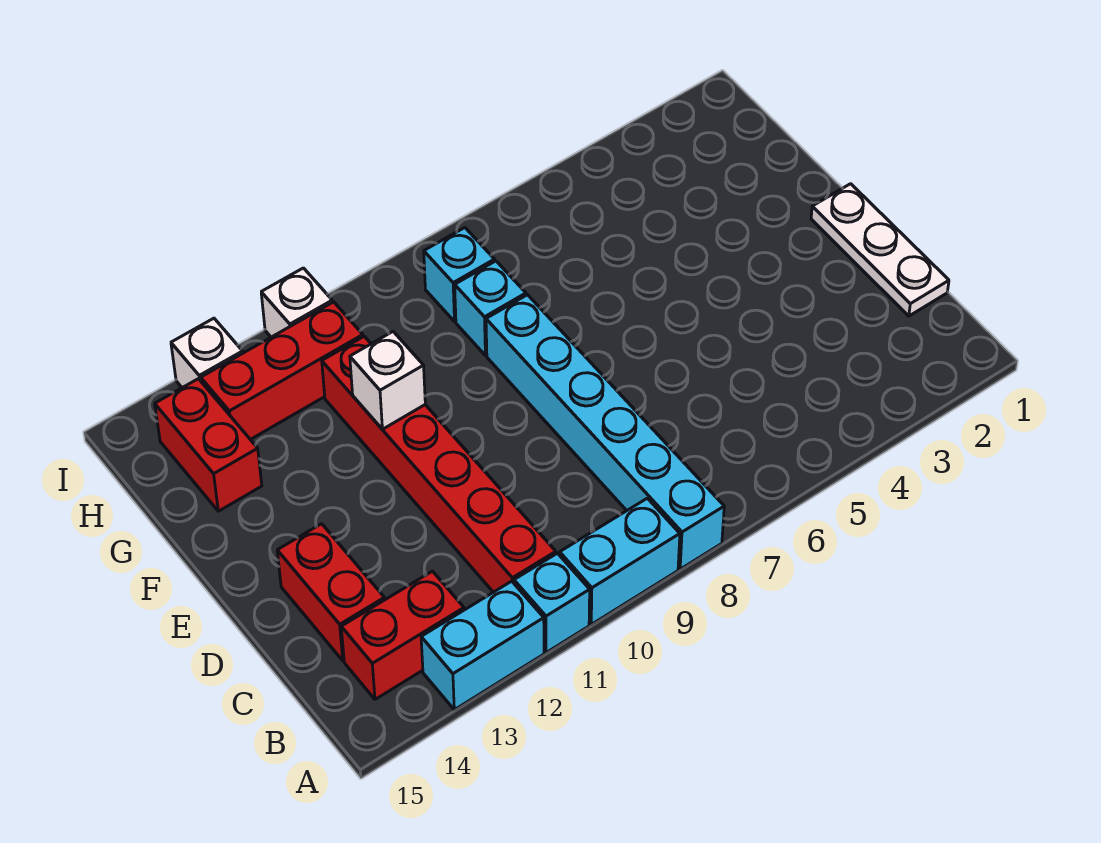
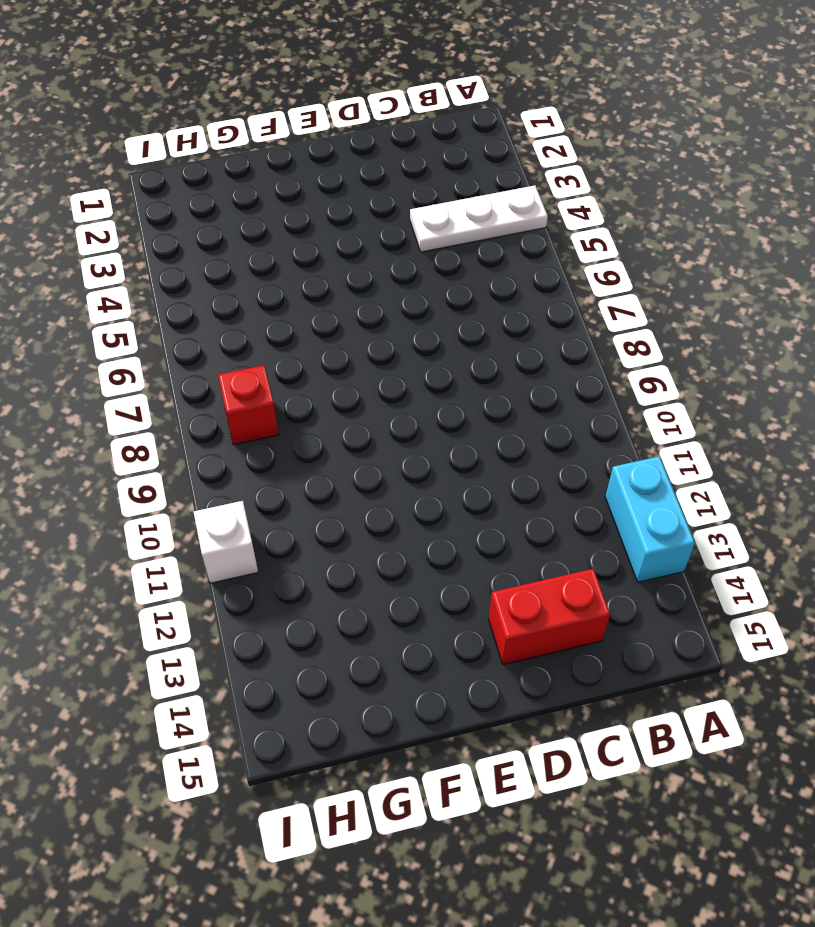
white 1x3 plate [410,185,548,252] -> white 1x3 plate moved to [811,184,949,316]
red 1x1 brick [218,365,278,445] -> cyan 1x1 brick [424,228,495,322]
none -> cyan 1x6 brick [486,295,724,569]
none -> cyan 1x2 brick [560,498,680,624]
none -> cyan 1x1 brick [514,553,590,653]

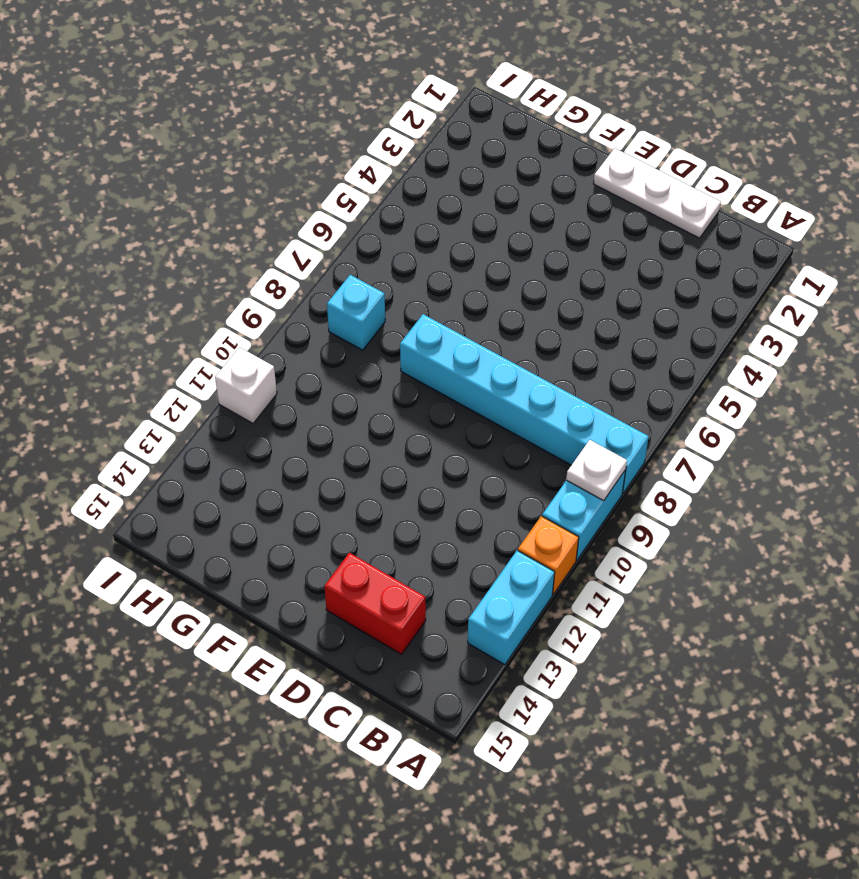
white 1x1 plate [566,440,627,501] -> none
orange 1x1 brick [518,516,579,594] -> cyan 1x1 brick [514,553,590,653]
none -> red 1x6 brick [322,336,556,592]
none -> red 1x2 brick [341,571,464,699]
none -> cyan 1x1 brick [455,261,526,355]

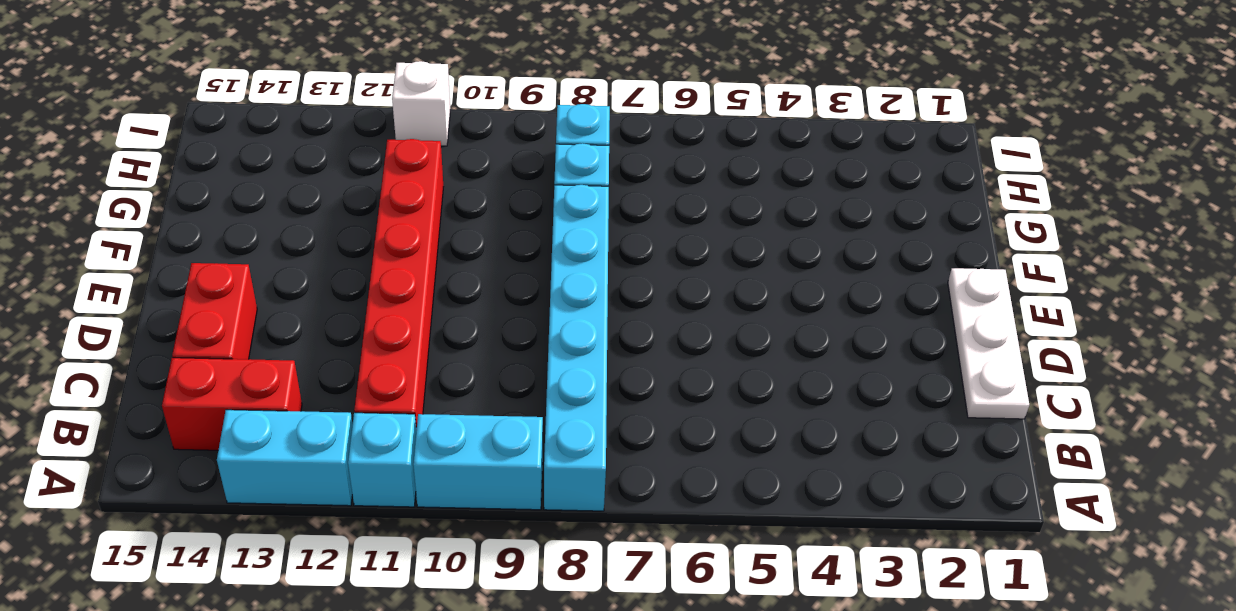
none -> red 1x2 brick [155,379,262,511]
none -> red 1x3 brick [201,302,363,440]
none -> white 1x1 brick [171,318,243,388]

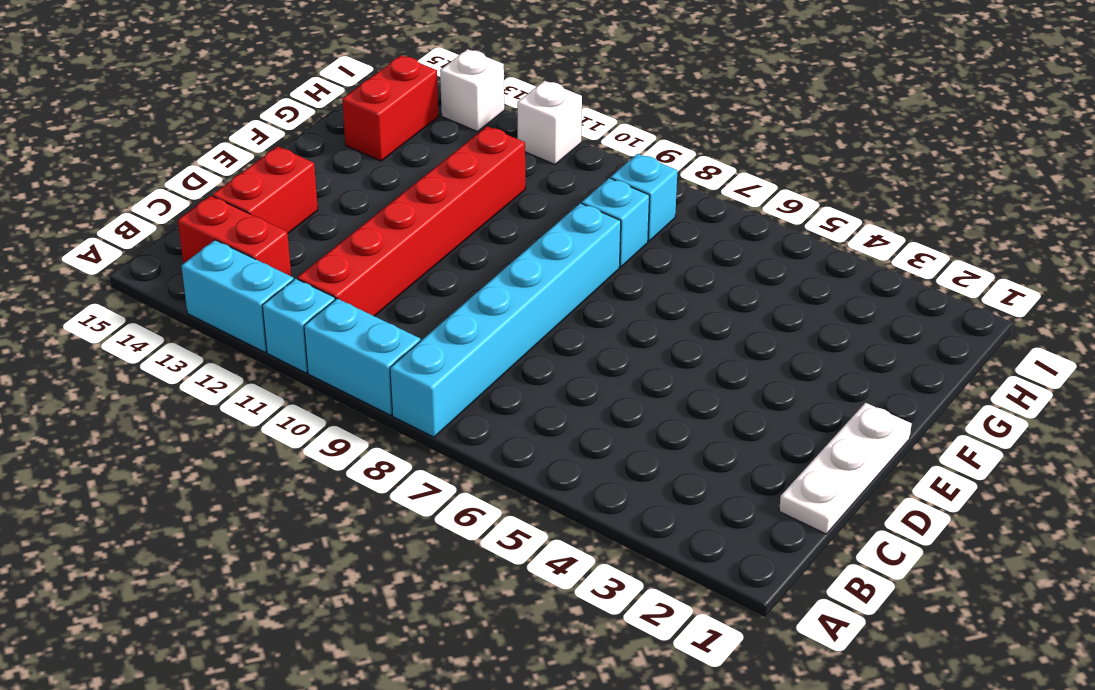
none -> red 1x3 brick [201,302,363,440]
none -> white 1x1 brick [350,332,425,429]

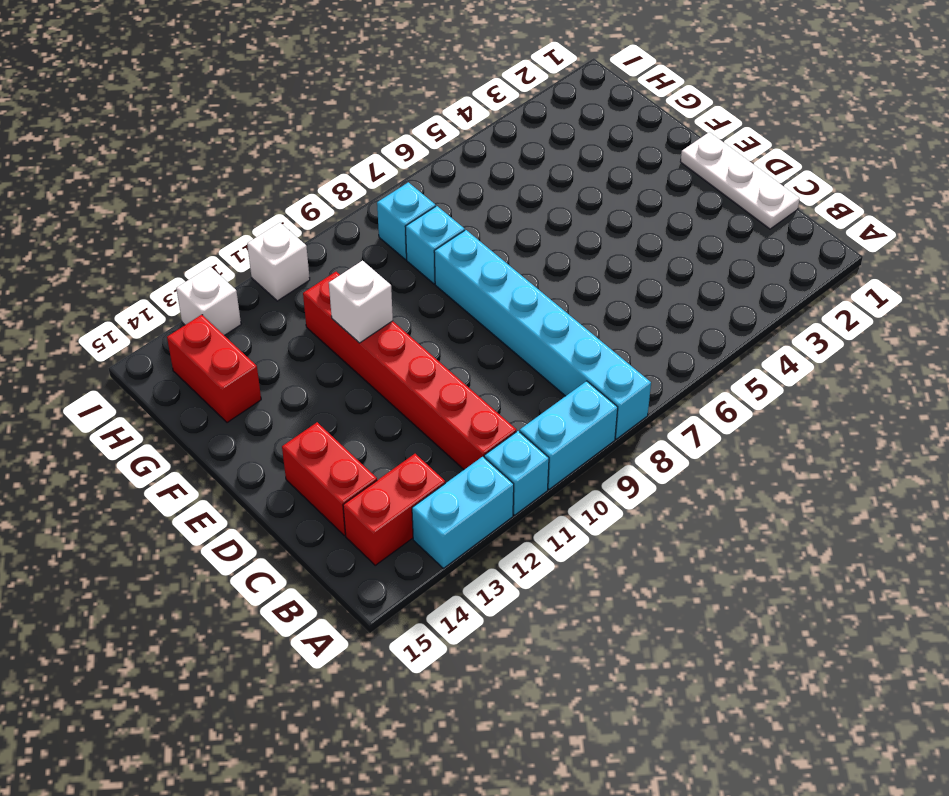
none -> red 1x3 brick [201,302,363,440]

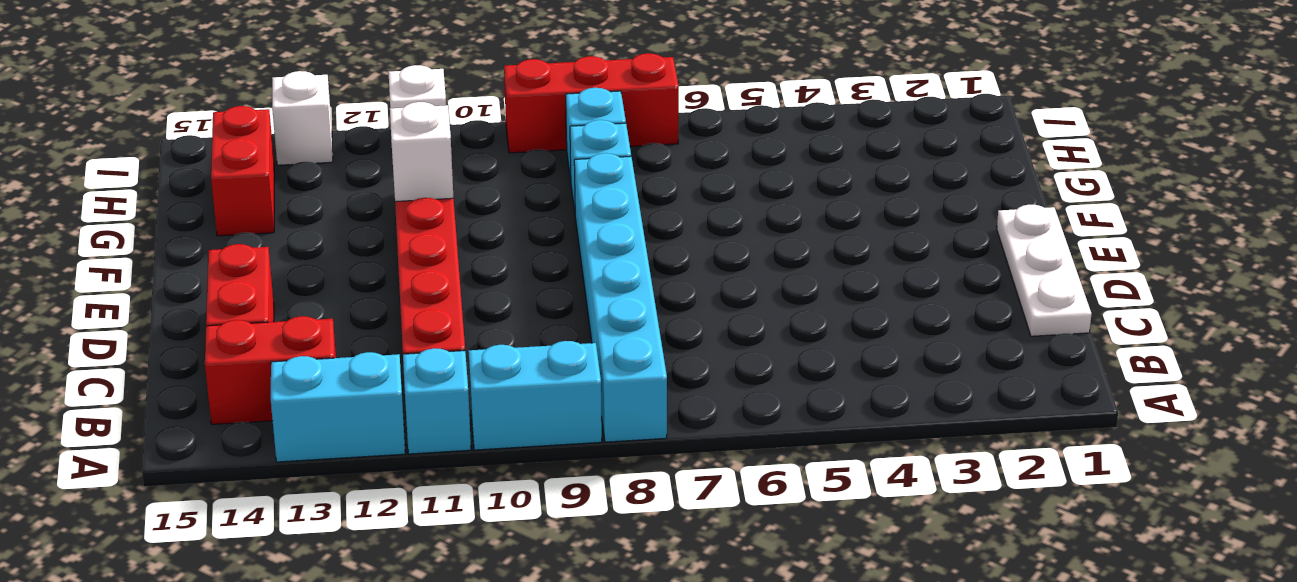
red 1x3 brick [504,53,679,153] -> red 1x3 brick moved to [201,302,363,440]

